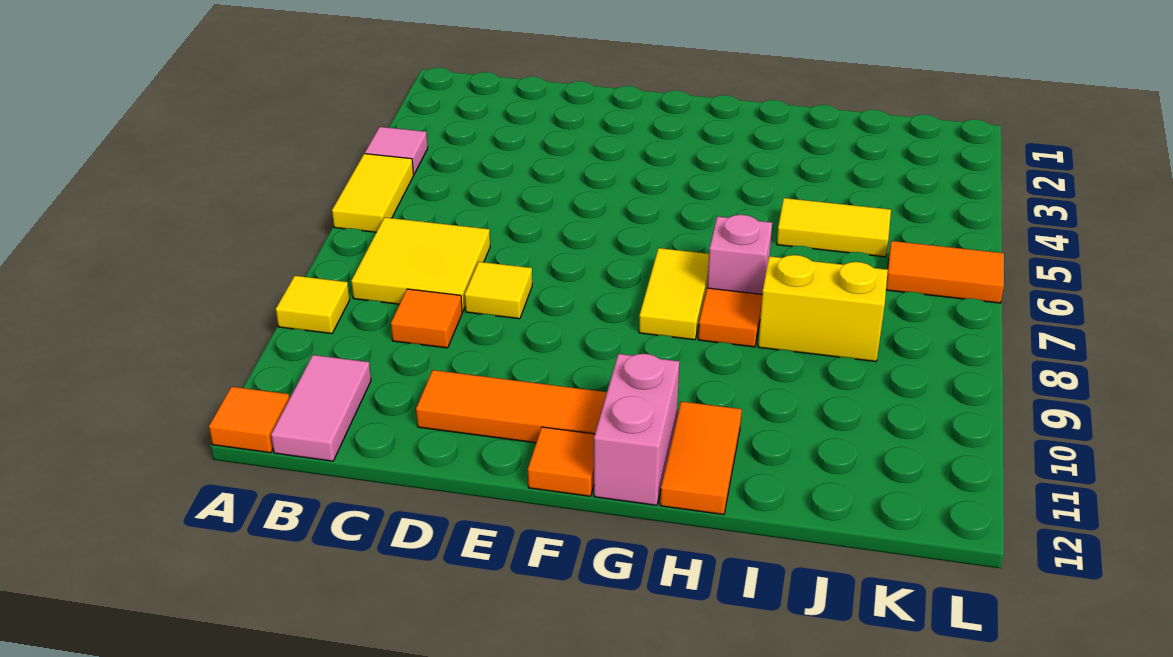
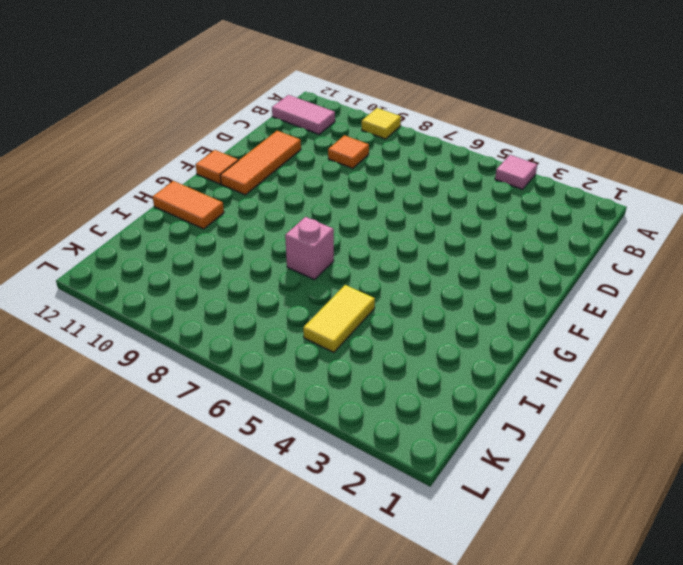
none -> yellow 1x2 tile [332,154,414,232]
none -> orange 1x1 tile [209,387,290,453]
none -> yellow 2x2 tile [351,217,490,312]

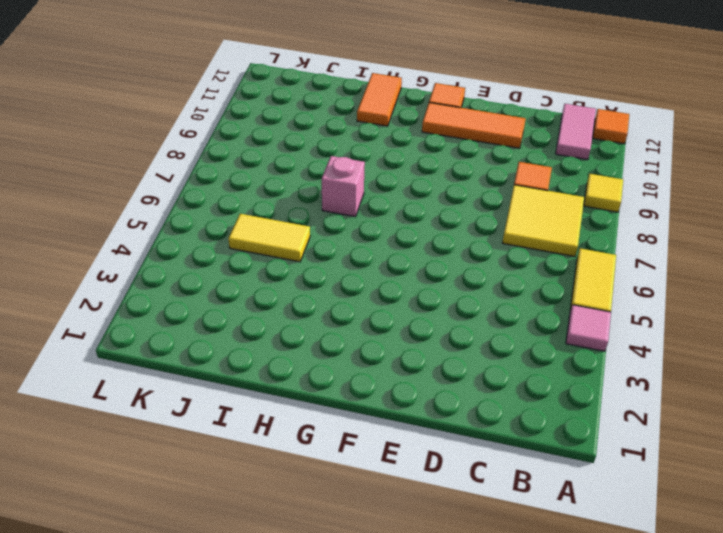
none -> yellow 1x1 tile [465,262,532,319]
none -> yellow 1x2 tile [639,248,709,340]
none -> pink 1x2 brick [594,354,679,505]

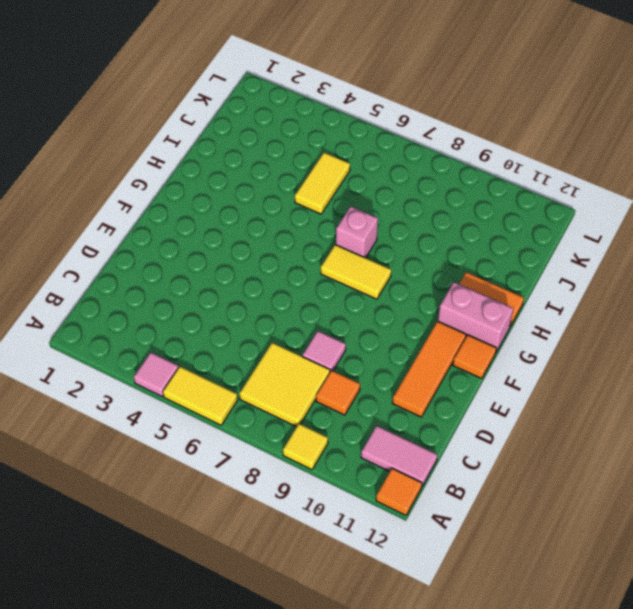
pink 1x1 tile [302,331,346,372] -> yellow 1x1 tile [465,262,532,319]
none -> orange 1x1 tile [698,288,762,347]
none -> yellow 1x2 brick [758,255,888,362]
none -> orange 1x2 tile [886,241,1004,303]

